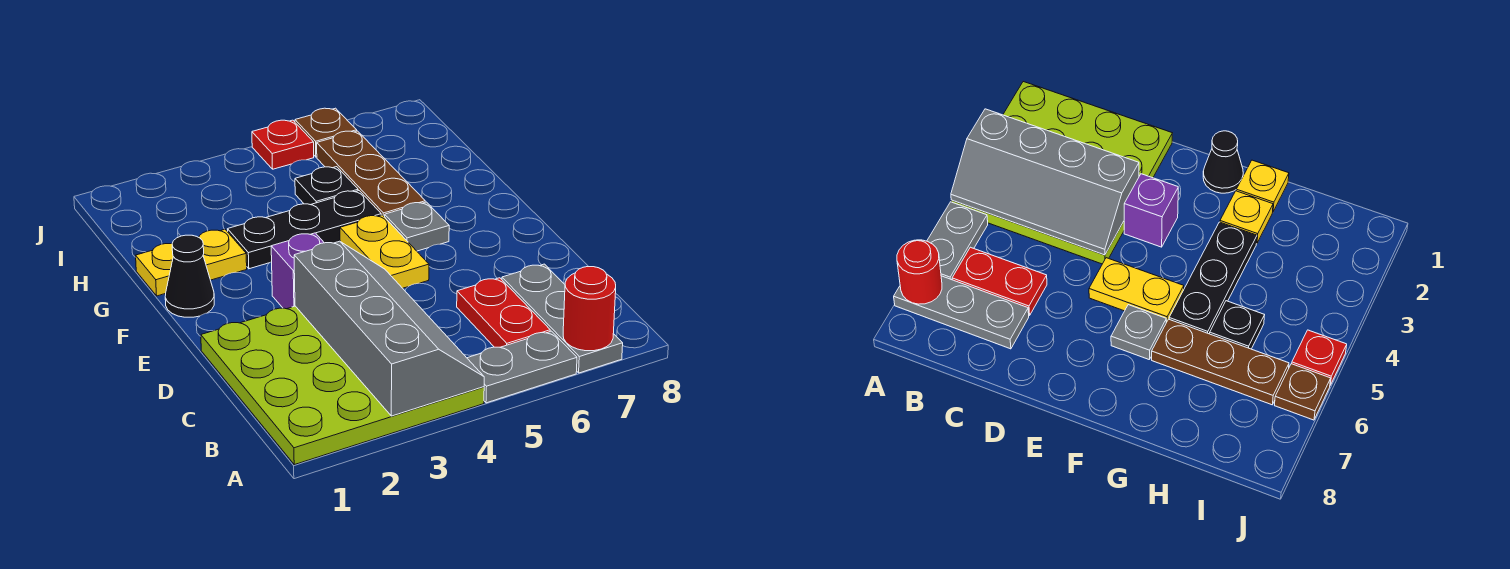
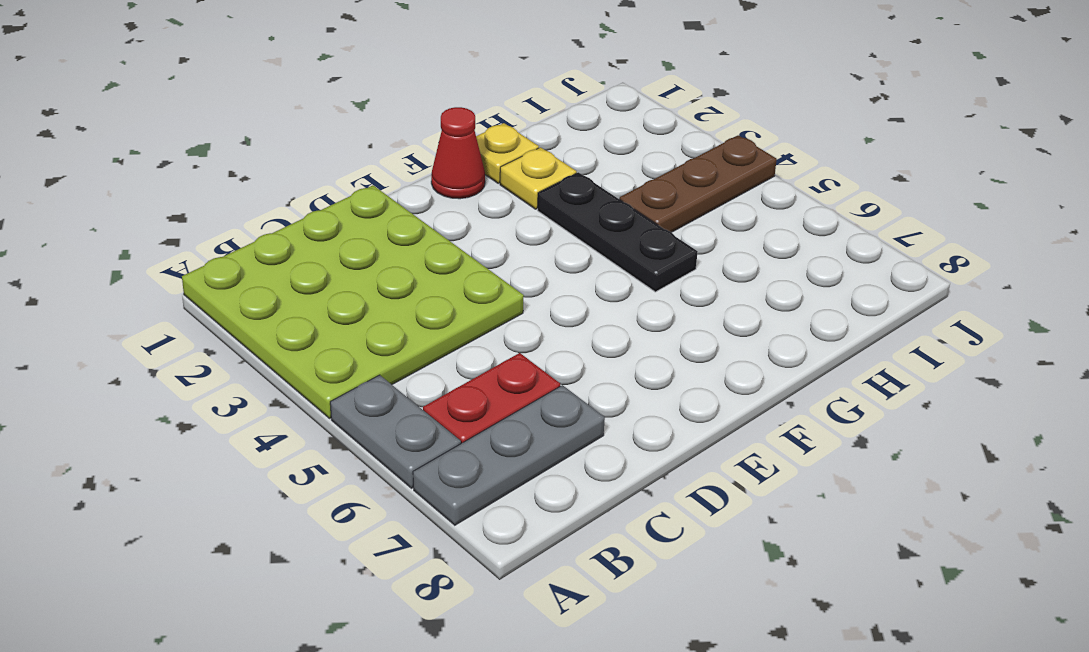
red 1x1 cone [431,107,485,199] -> black 1x1 cone [165,235,214,317]
brown 1x3 plate [619,135,777,232] -> brown 1x3 plate moved to [317,131,425,217]
none -> purple 1x1 brick [271,233,324,309]
none -> yellow 1x2 plate [340,215,429,288]
none -> grey 1x1 plate [385,202,449,251]

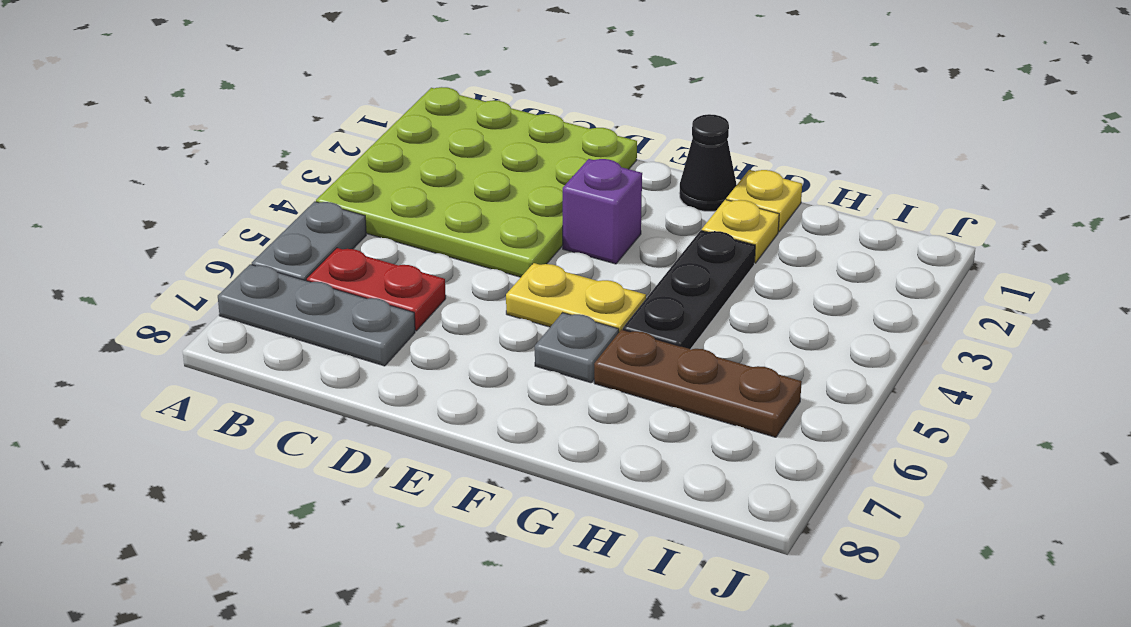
none -> black 1x1 plate [295,167,358,205]
none -> red 1x1 plate [252,120,314,169]
none -> brown 1x1 plate [295,108,357,157]

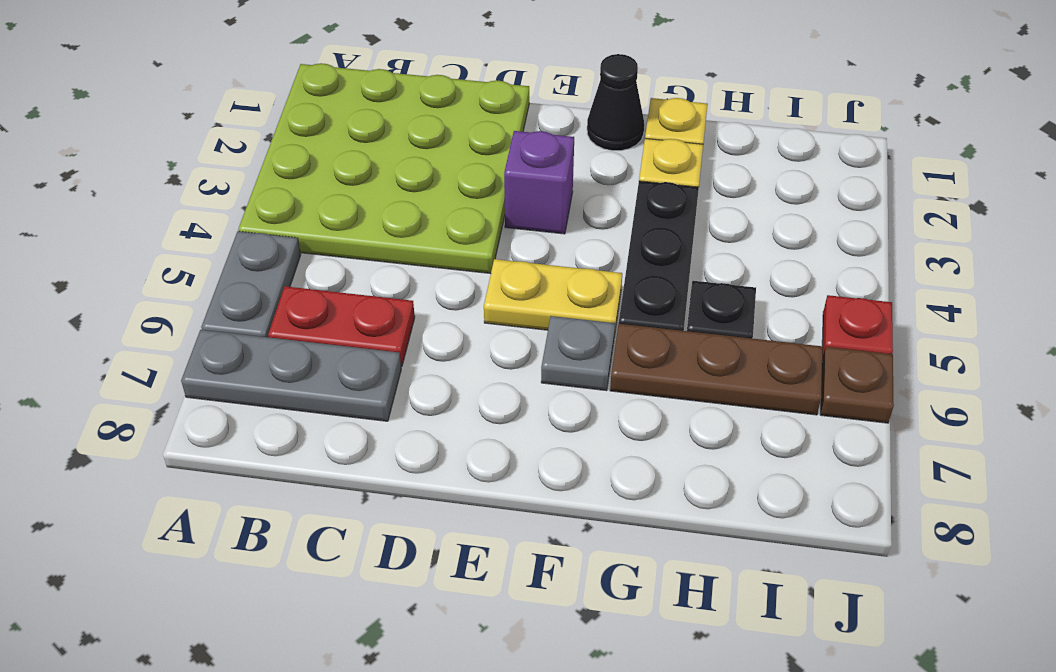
none -> grey 2x4 slope [294,241,484,416]
none -> red 1x1 round brick [563,267,616,351]

